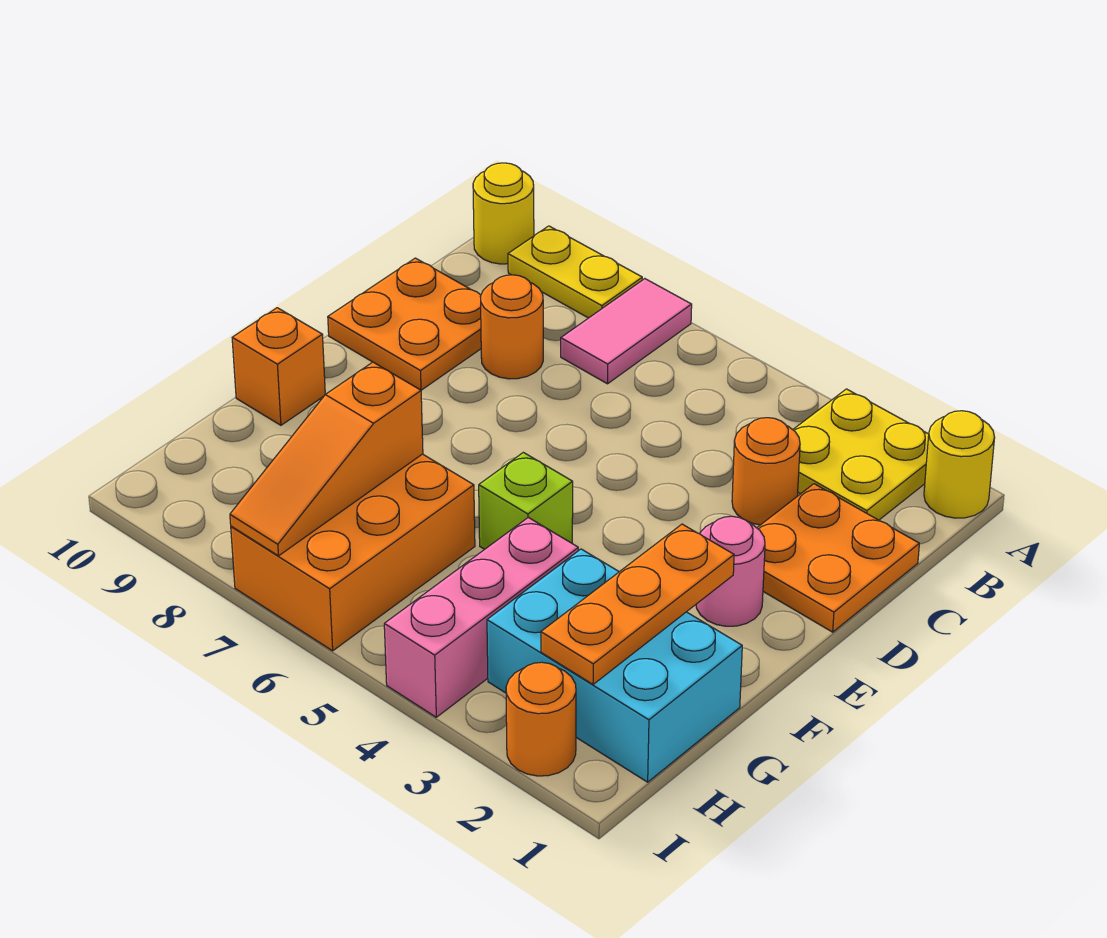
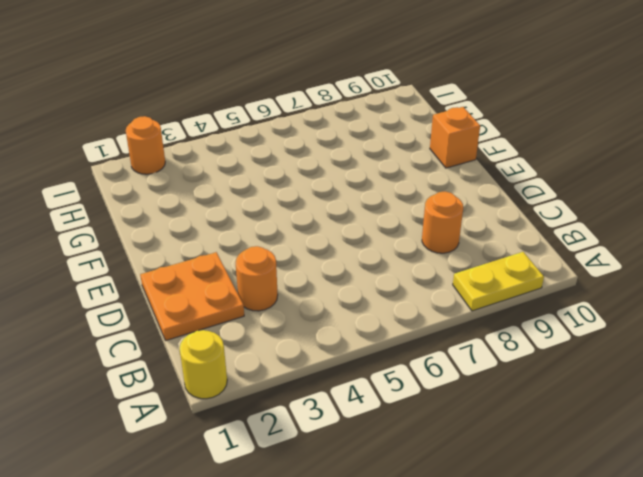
none -> yellow 2x2 plate [793,389,929,520]
none -> pink 1x2 tile [561,279,692,384]
none -> yellow 1x1 round brick [473,163,534,264]

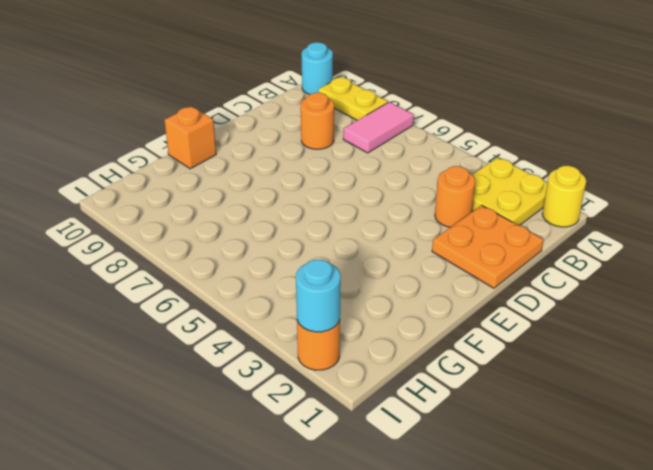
cyan 1x1 round brick [302,42,333,94] -> yellow 1x1 round brick [473,163,534,264]
cyan 1x1 round brick [296,260,341,332] -> none
none -> orange 2x2 plate [328,258,481,390]
none -> pink 1x1 round brick [696,516,765,626]
none -> lime 1x1 brick [479,452,573,549]

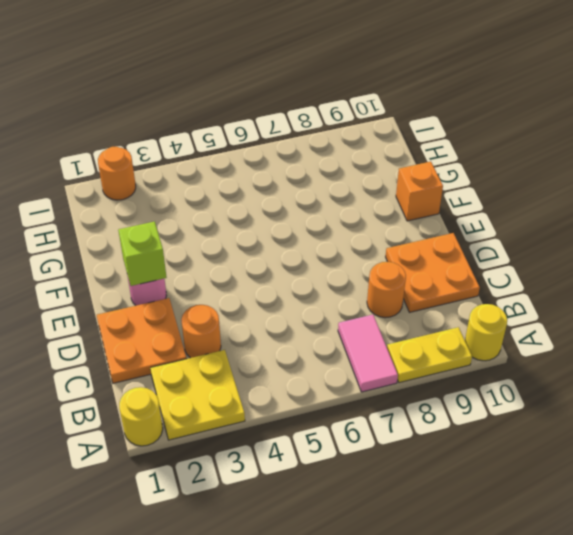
lime 1x1 brick [118,221,167,286] -> lime 1x1 brick moved to [479,452,573,549]
none -> cyan 2x3 brick [487,549,742,782]
none -> pink 1x3 brick [384,517,578,717]
none -> orange 2x3 brick [231,454,475,651]

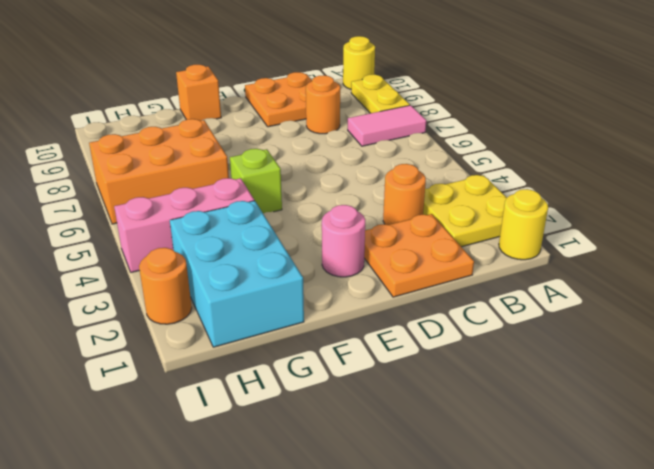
none -> orange 1x3 plate [541,524,734,684]
none -> orange 1x3 slope [230,362,423,556]

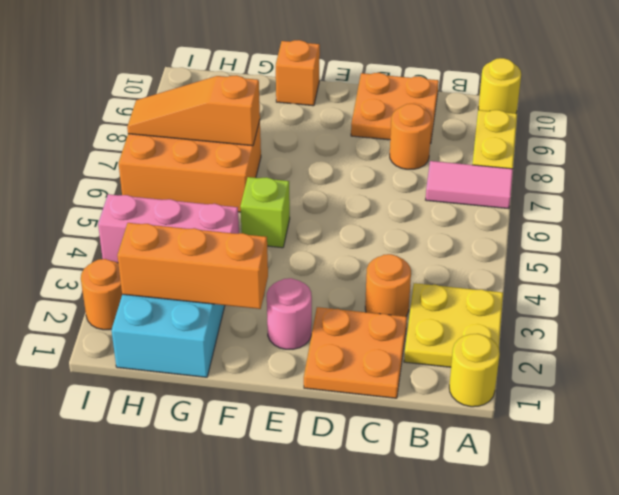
orange 1x3 brick [117,223,268,309] -> orange 1x3 plate [541,524,734,684]

